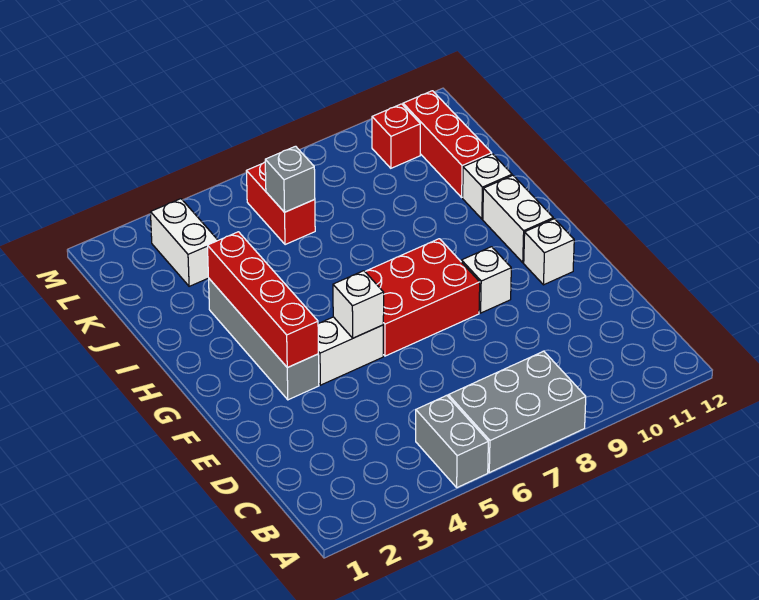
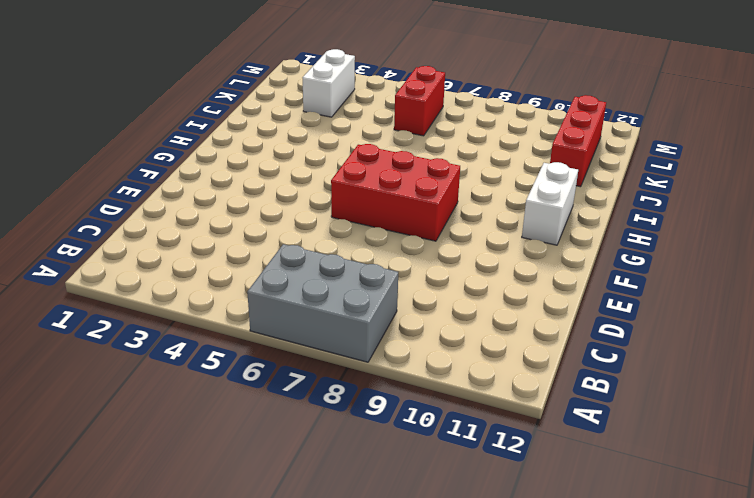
none -> grey 1x2 brick [416,396,488,488]
none -> grey 1x4 brick [209,279,319,400]
none -> white 1x2 brick [318,317,383,385]

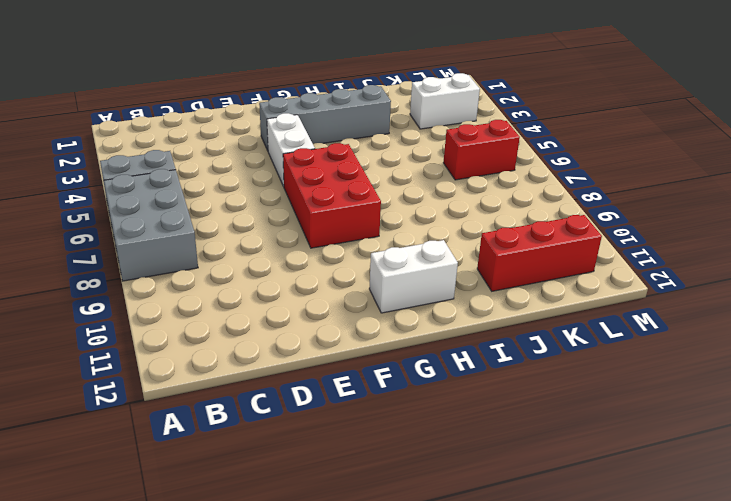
none -> white 1x1 brick [461,247,511,313]
none -> white 1x1 brick [524,219,574,285]
none -> white 1x1 brick [463,154,512,219]

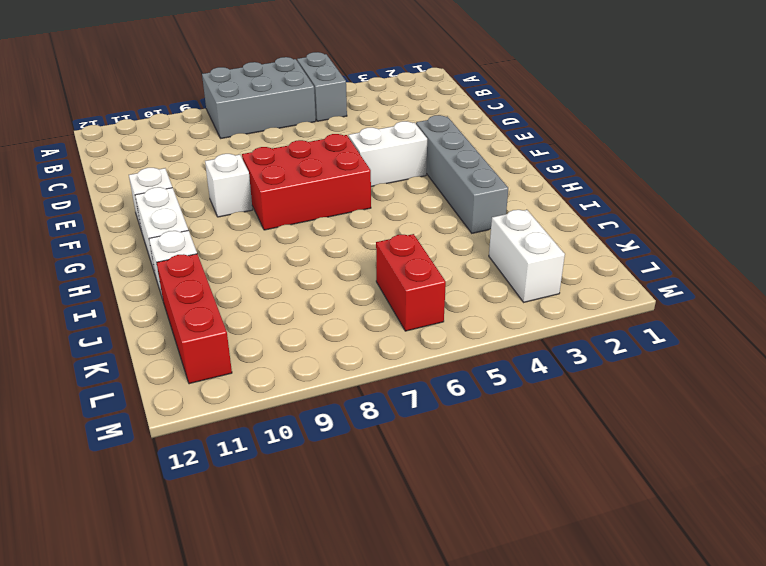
none -> red 1x1 brick [372,104,420,168]
none -> red 1x4 brick [207,232,318,368]
none -> white 1x1 brick [333,271,384,338]

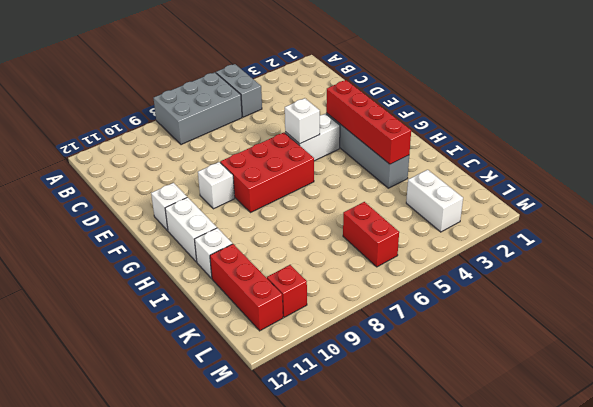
none -> grey 1x1 brick [265,146,315,212]

